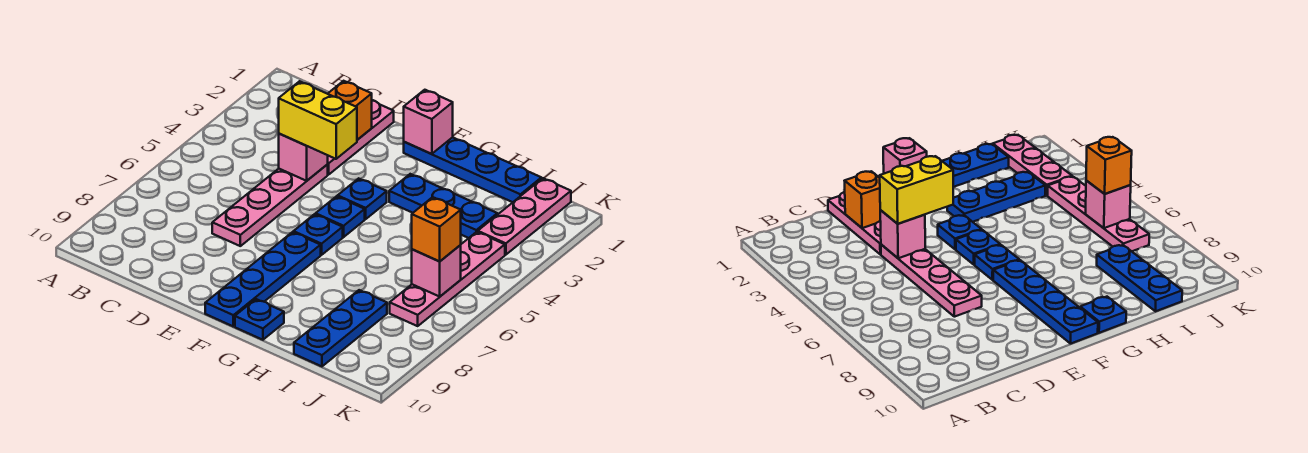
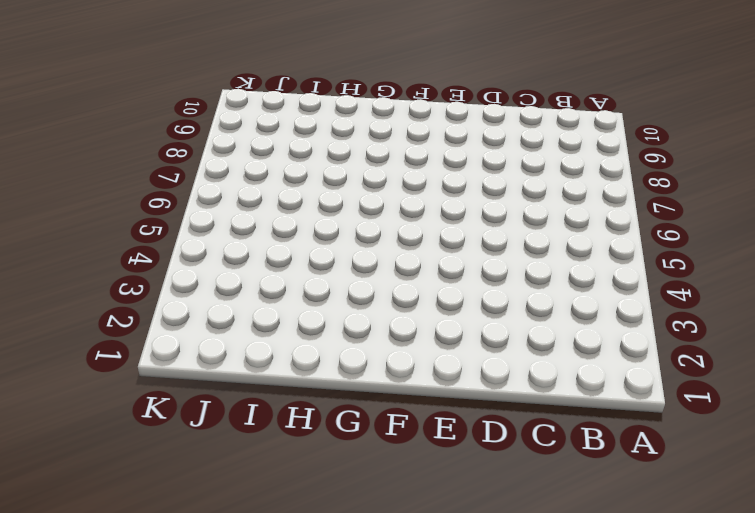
none -> pink 1x3 plate [327,101,394,175]
none -> pink 1x4 plate [212,165,328,246]
none -> blue 1x4 plate [404,137,541,202]

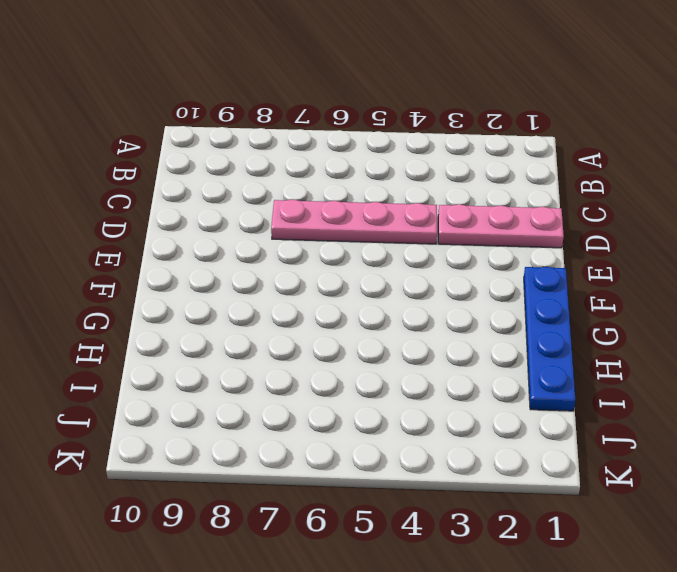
none -> blue 1x1 plate [338,178,387,219]
none -> blue 1x1 plate [316,196,365,237]
none -> blue 1x1 plate [293,214,343,255]

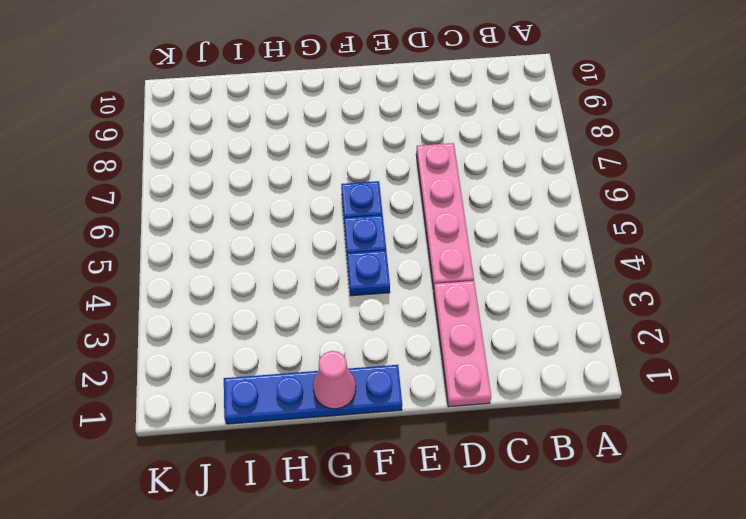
pink 1x1 cone [313,351,356,409] -> none
none -> blue 1x4 plate [205,232,321,326]
none -> blue 1x3 plate [389,174,497,238]
none -> blue 1x1 plate [235,299,284,340]

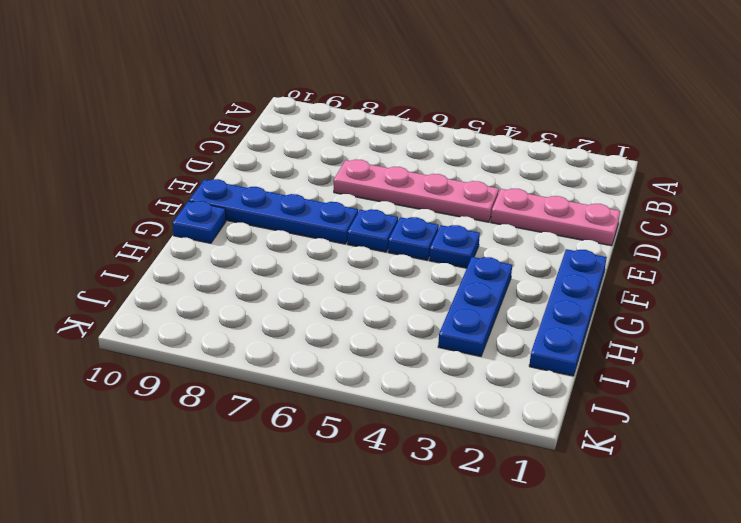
none -> blue 1x3 plate [294,290,387,366]
none -> pink 1x3 plate [478,178,571,255]
none -> pink 1x4 plate [390,232,505,326]

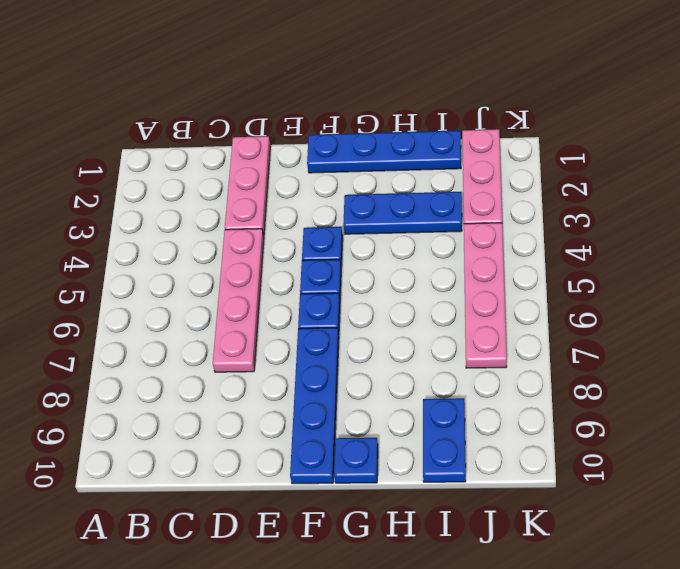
blue 1x2 plate [423,398,466,482] -> blue 1x3 plate [294,290,387,366]
none -> orange 1x1 brick [328,81,372,140]
none -> pink 1x1 brick [279,134,328,181]
none -> pink 1x1 brick [404,90,453,154]

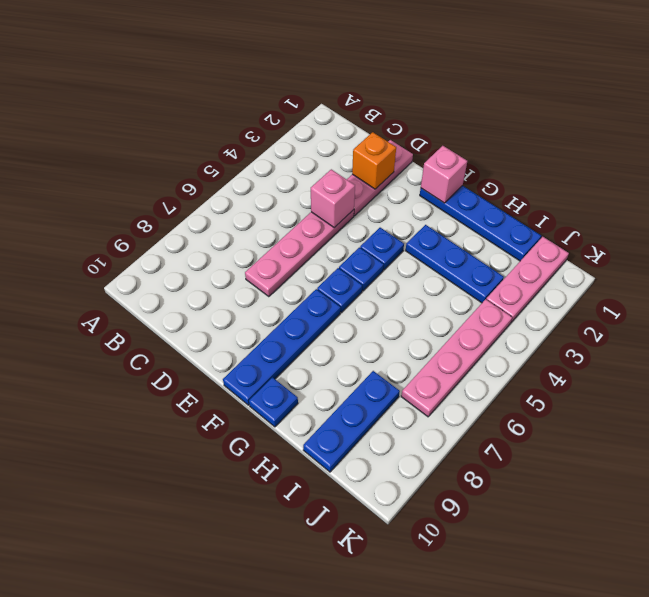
none -> pink 1x1 brick [412,245,461,297]
none -> yellow 1x2 brick [279,81,357,159]
none -> orange 1x1 brick [412,197,461,261]

